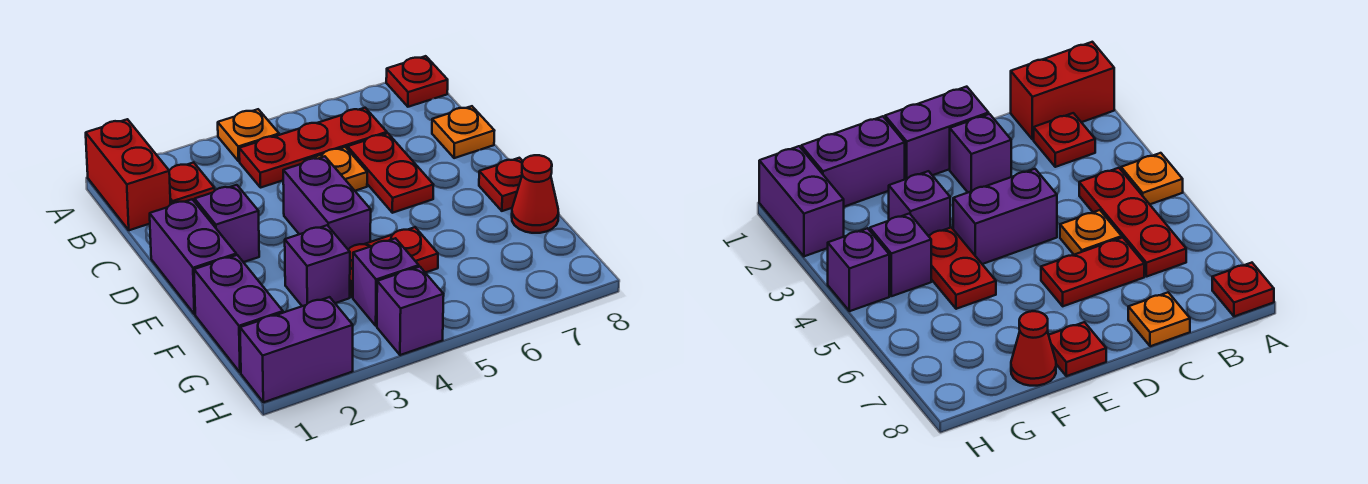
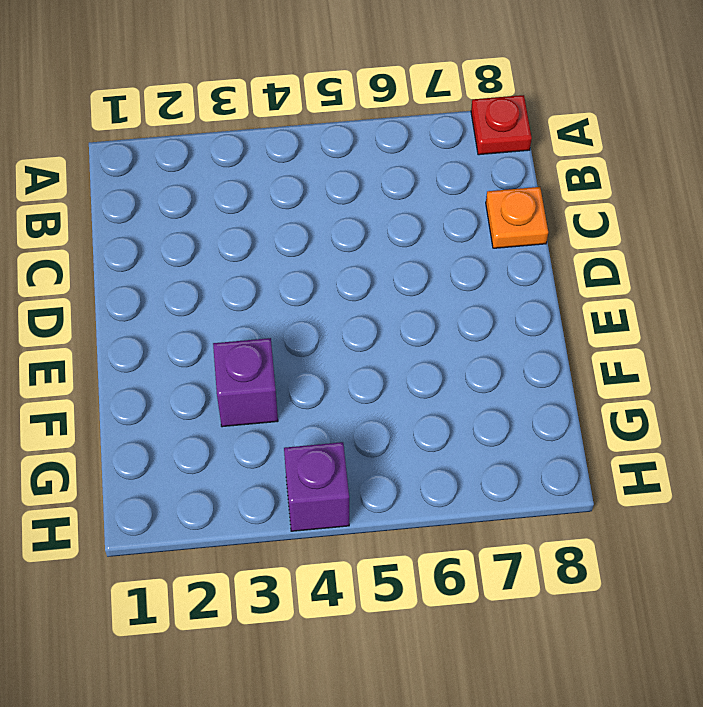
none -> red 1x2 brick [86,119,171,230]
none -> orange 1x1 plate [218,109,279,161]
none -> red 1x1 plate [169,162,215,204]

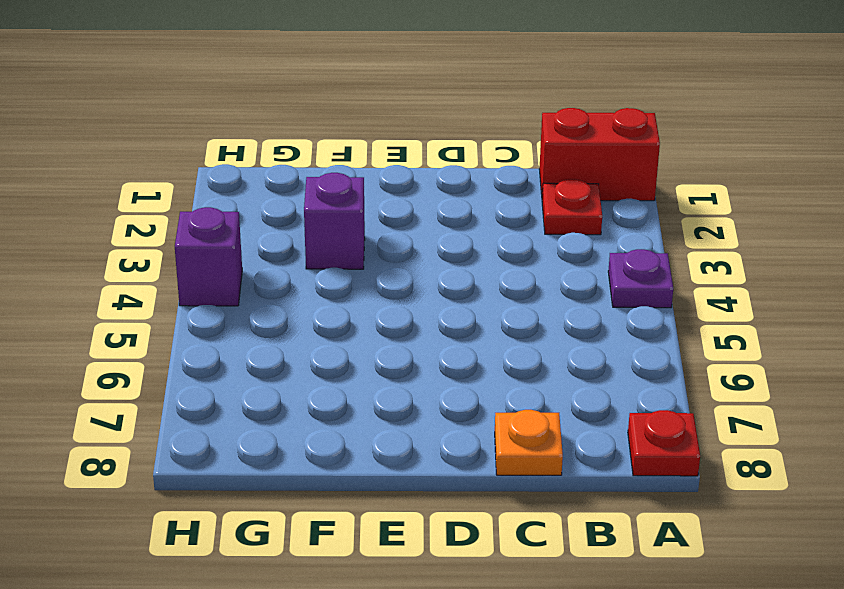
purple 1x1 plate [608,249,673,308] -> orange 1x1 plate [218,109,279,161]
none -> red 1x3 plate [239,108,387,188]
none -> orange 1x1 plate [305,147,367,191]
none -> red 1x2 plate [348,133,433,213]

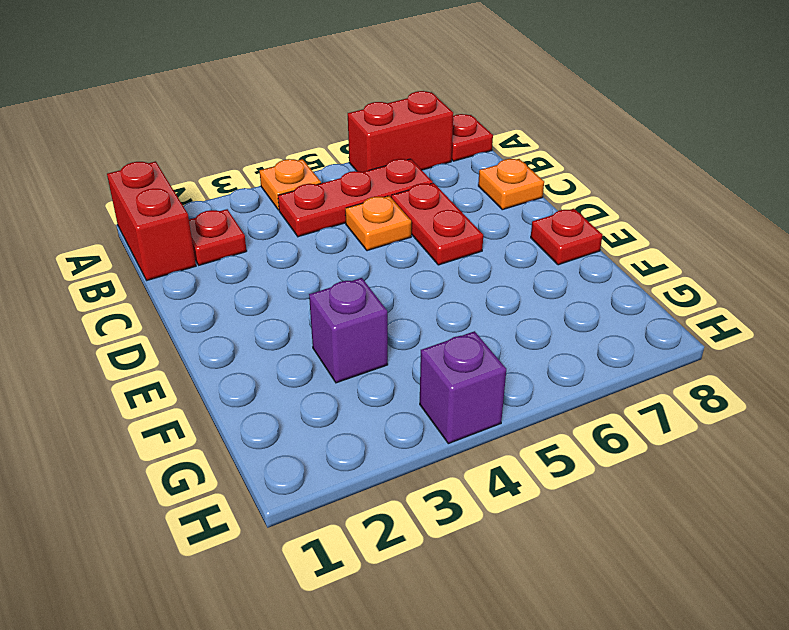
red 1x2 brick [348,91,453,172] -> none
none -> purple 1x2 brick [150,199,236,314]
none -> purple 1x1 brick [195,185,259,262]
none -> purple 1x2 brick [283,156,371,249]

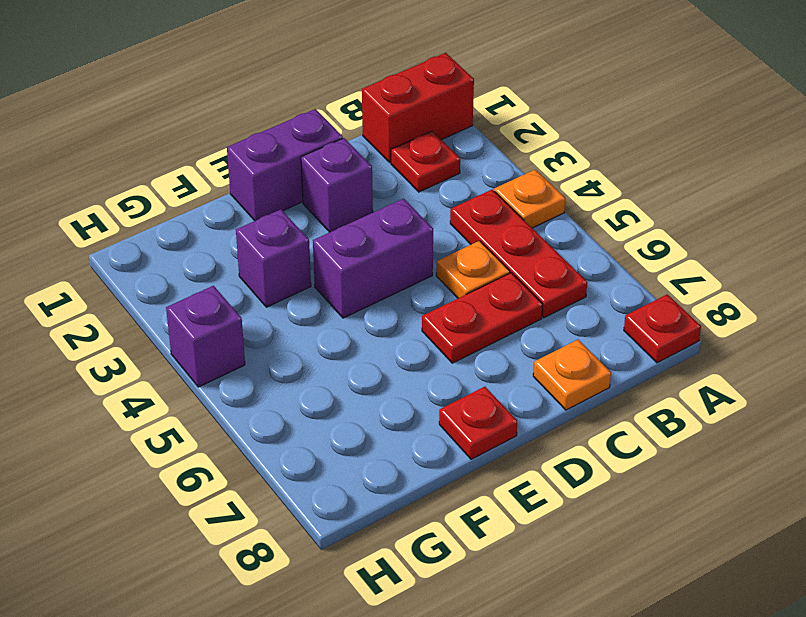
none -> purple 1x2 brick [194,255,283,372]
none -> red 1x2 plate [348,227,438,297]
none -> red 1x1 cone [512,155,559,233]

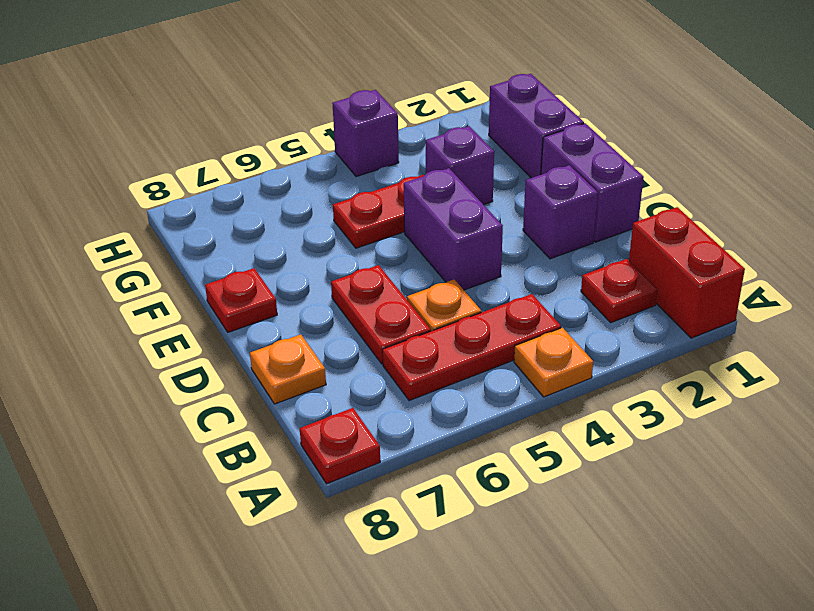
none -> red 1x1 cone [512,155,559,233]
none -> purple 1x1 brick [353,238,419,326]
none -> purple 1x2 brick [240,297,353,402]

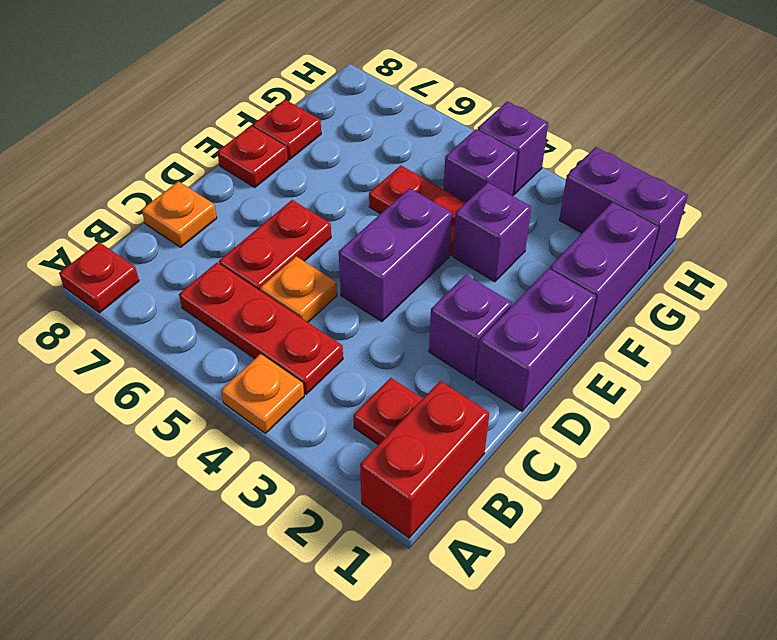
red 1x1 plate [253,100,321,159] -> red 1x1 cone [512,155,559,233]

